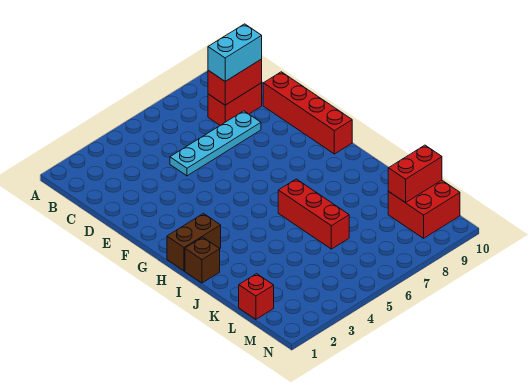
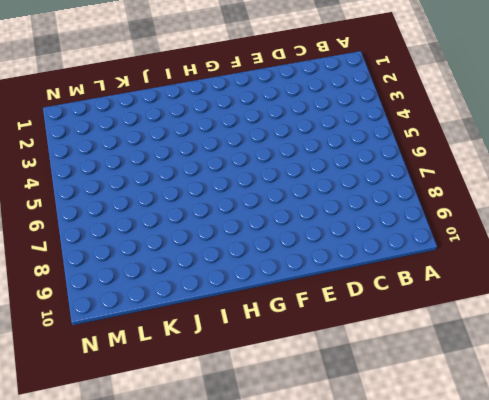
none -> red 1x2 brick [208,83,262,125]
none -> cyan 1x4 plate [170,111,261,176]

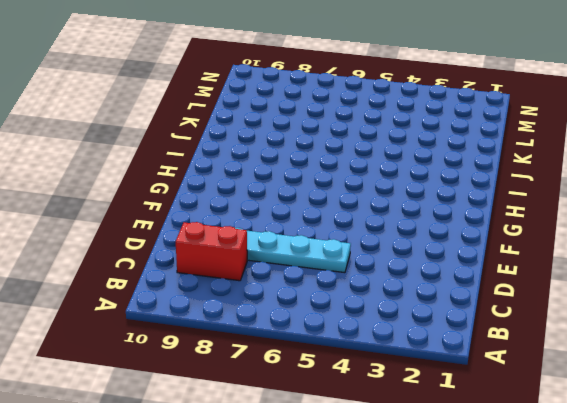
none -> red 1x4 brick [263,72,352,154]
none -> brown 1x2 brick [167,214,221,271]

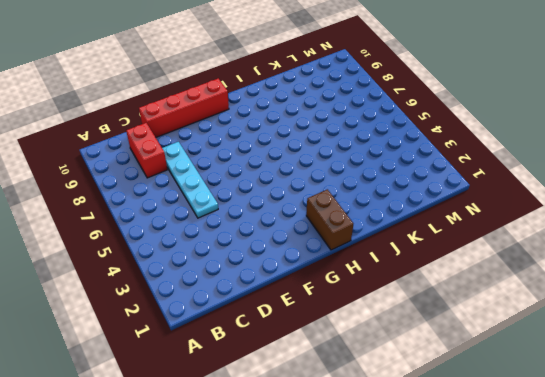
none -> brown 1x1 brick [185,237,220,283]
none -> red 1x3 brick [278,179,349,249]

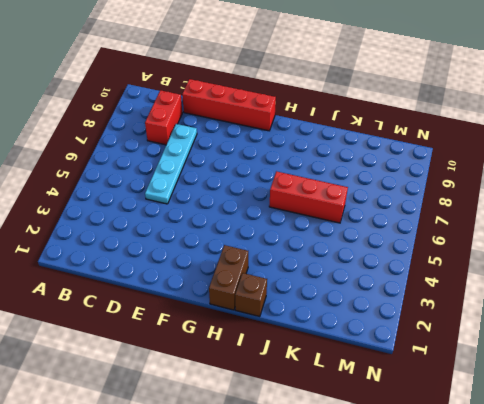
none -> red 1x1 brick [239,274,274,319]
none -> red 2x2 brick [388,180,460,238]

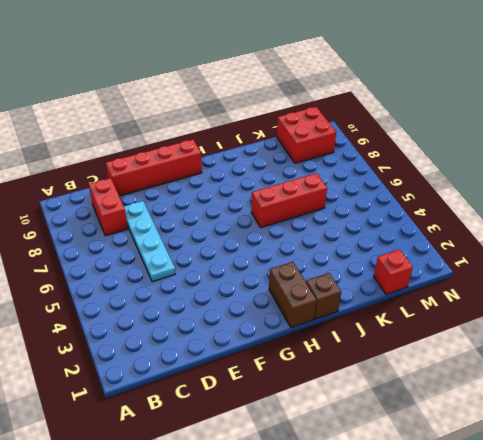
none -> red 1x2 brick [208,59,262,105]
none -> red 1x2 brick [388,145,442,203]

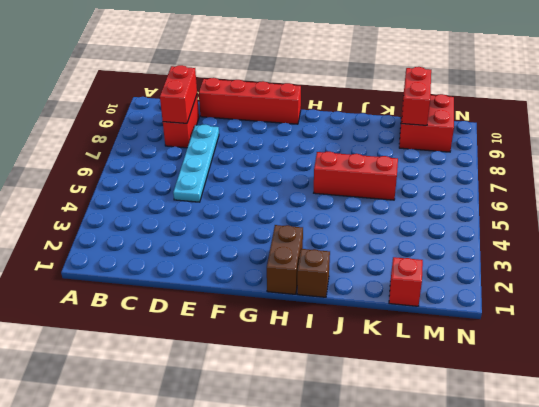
none -> cyan 1x2 brick [208,24,262,81]

